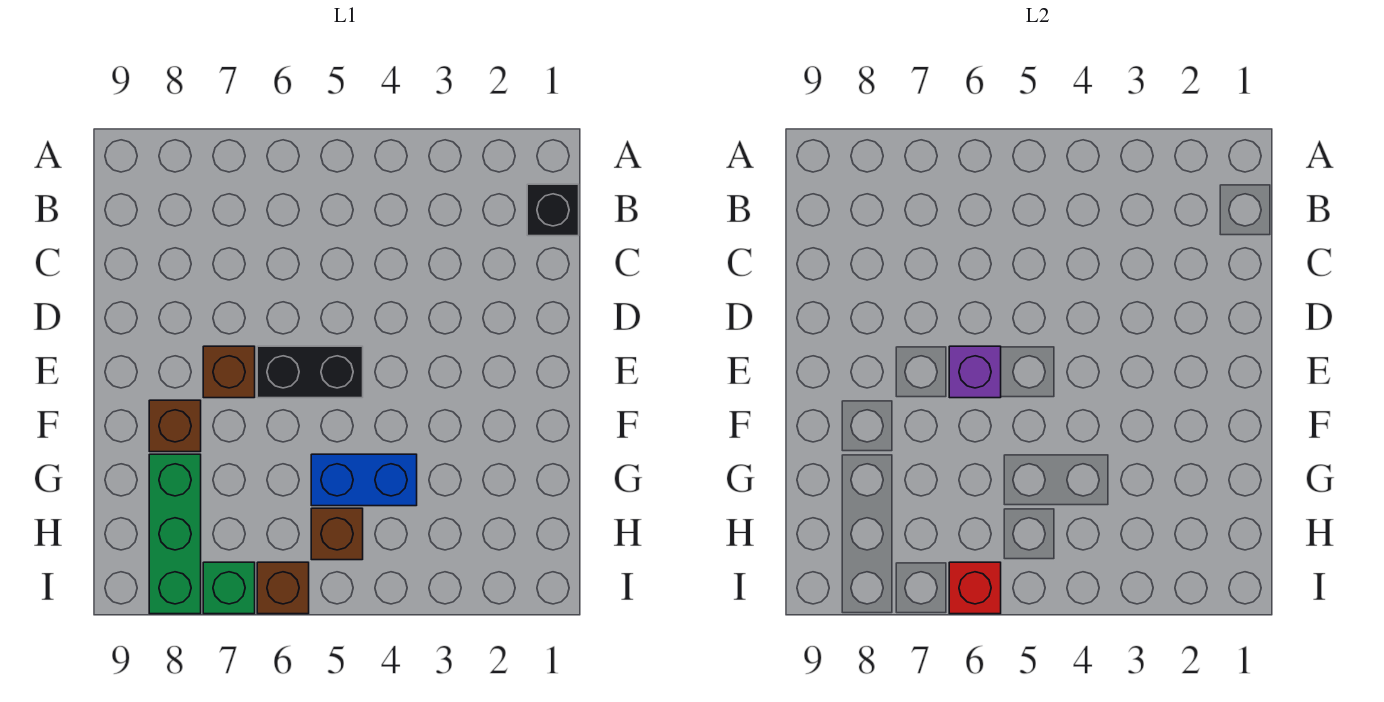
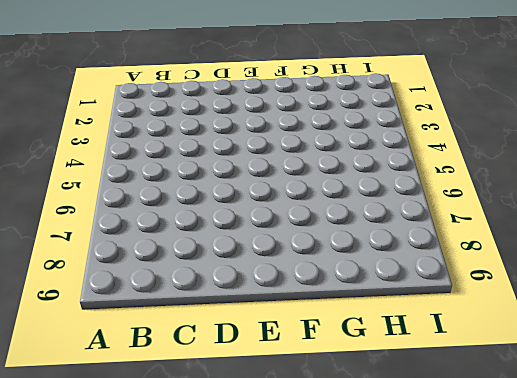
none -> black 1x1 brick [527,184,579,236]
none -> black 1x2 brick [257,346,363,398]

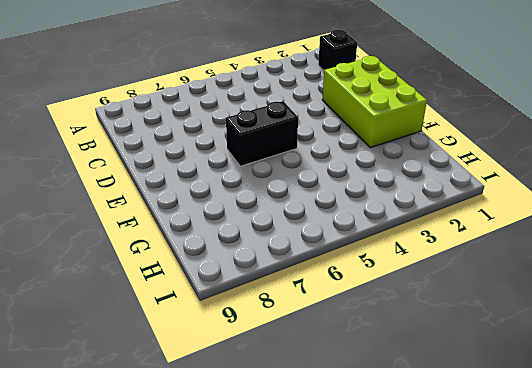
lime 2x3 brick [322,56,427,148] -> none
none -> brown 1x1 brick [203,346,255,398]
none -> brown 1x1 brick [149,400,201,452]

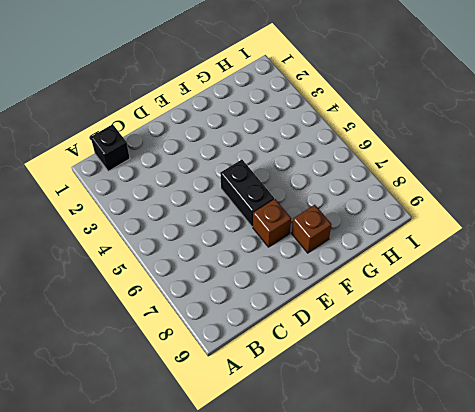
none -> blue 1x2 brick [311,454,417,506]
none -> green 1x3 brick [149,454,201,614]

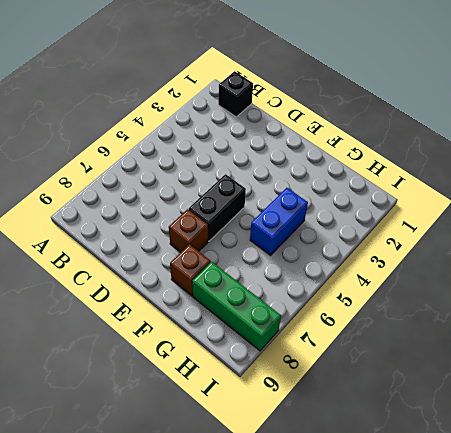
none -> brown 1x1 brick [311,508,363,560]
none -> brown 1x1 brick [257,562,309,614]

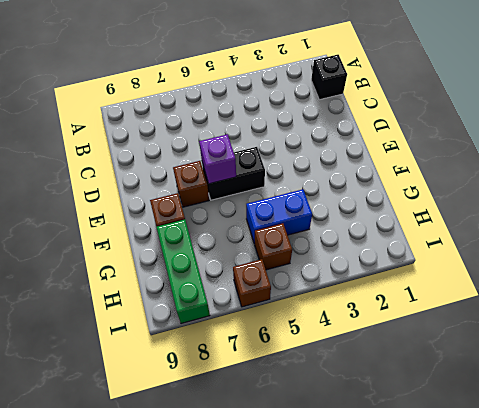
none -> green 1x1 brick [203,562,255,614]
none -> red 1x1 brick [949,562,1001,614]

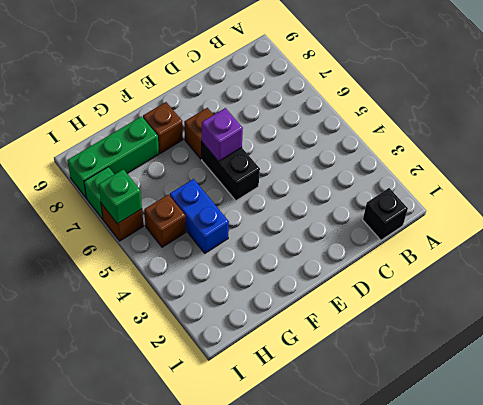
green 1x1 brick [98,169,142,224] -> red 1x1 brick [949,562,1001,614]

